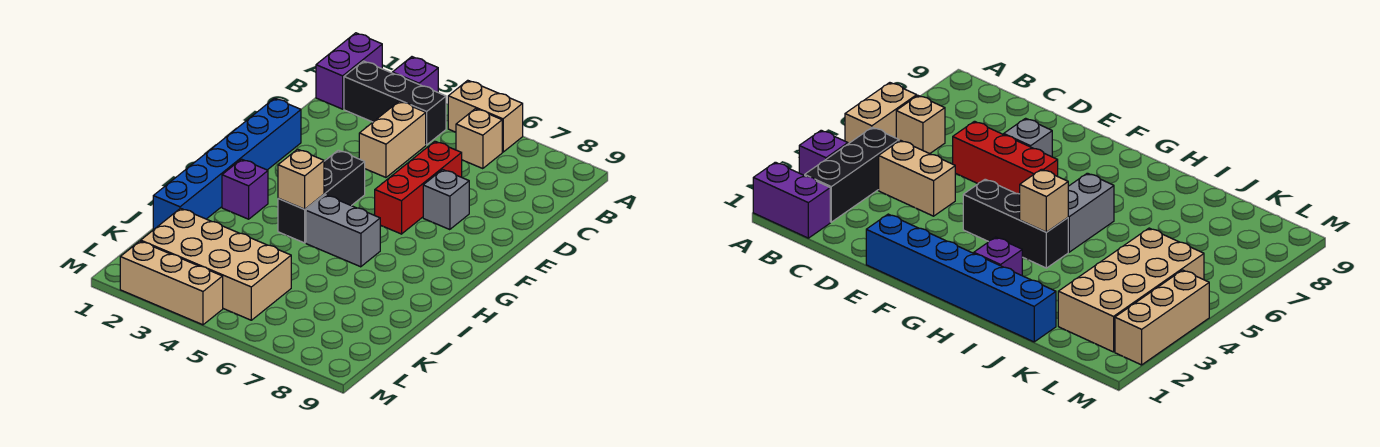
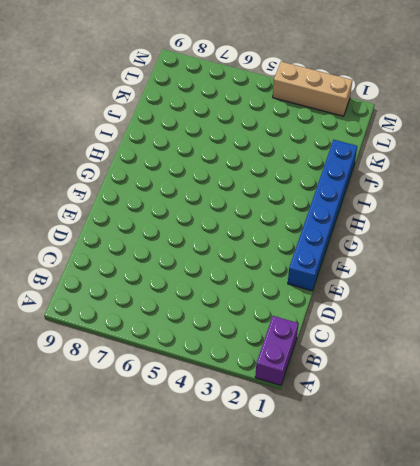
none -> purple 1x1 brick [392,57,438,92]
none -> tan 1x2 brick [448,80,523,152]
none -> black 1x3 brick [344,61,446,145]

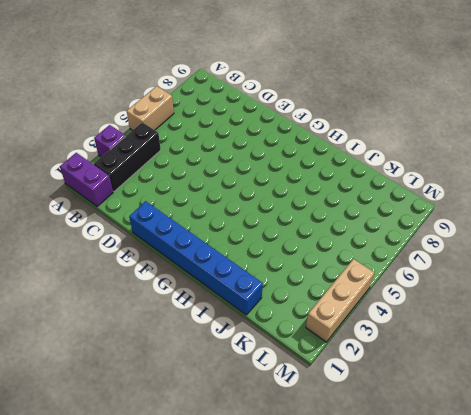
none -> tan 1x1 brick [456,109,502,169]
none -> tan 1x2 brick [359,101,426,177]
none -> red 1x3 brick [375,141,462,234]

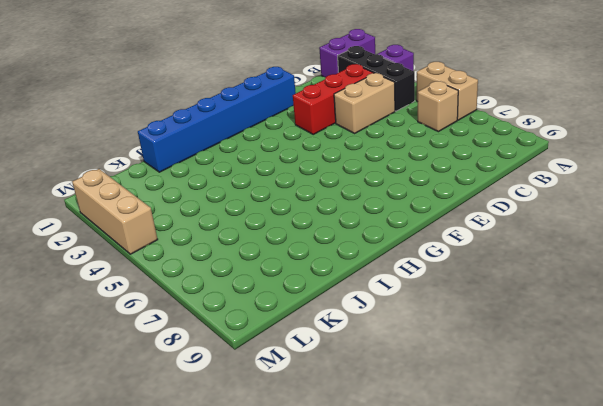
red 1x3 brick [293,64,373,134] -> red 1x3 brick moved to [375,141,462,234]
none -> grey 1x1 brick [423,170,469,230]
none -> black 1x3 brick [278,150,365,243]
none -> purple 1x1 brick [222,159,268,219]

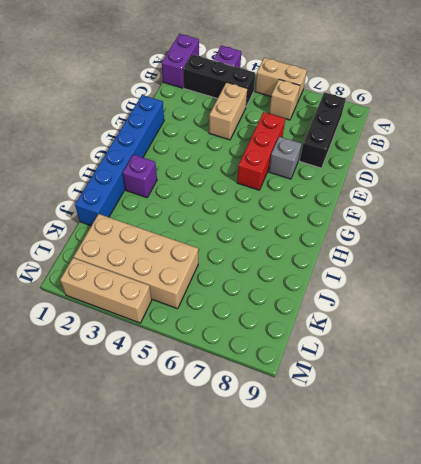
black 1x3 brick [300,92,346,168] -> black 1x3 brick moved to [278,150,365,243]
none -> grey 1x2 brick [306,195,380,267]
none -> tan 1x1 brick [278,149,324,209]

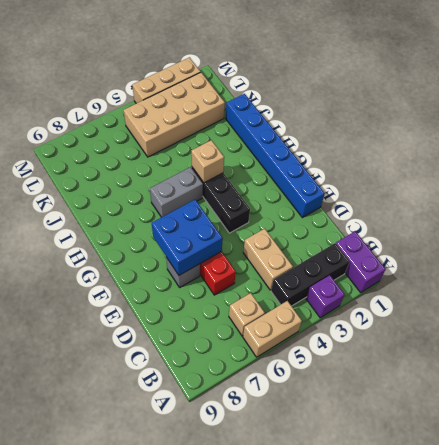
blue 2x2 brick [152,200,223,275] -> none
none -> purple 1x1 brick [222,159,268,219]

